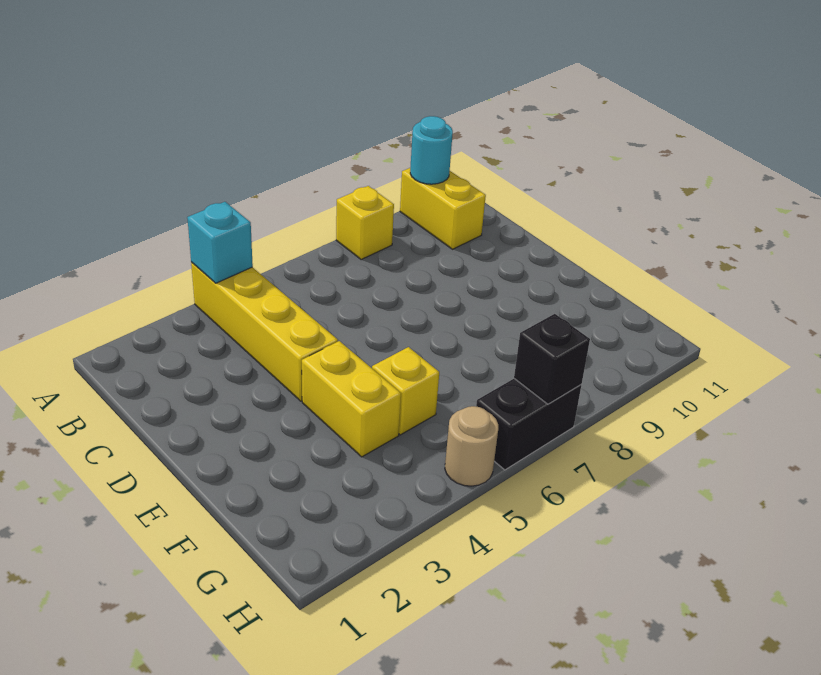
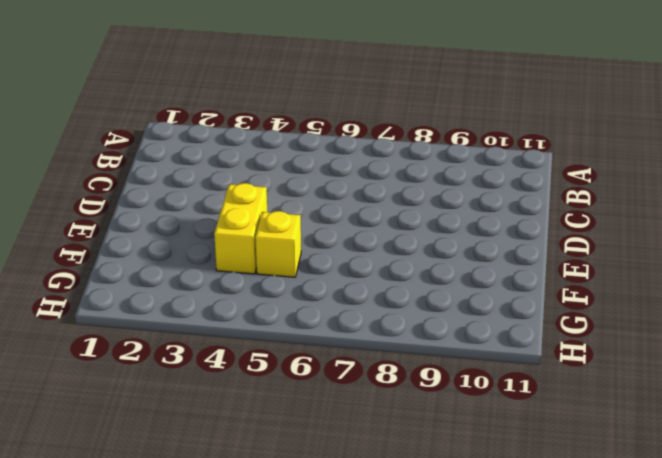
none -> yellow 1x4 brick [191,262,338,401]
none -> yellow 1x1 brick [336,186,394,260]

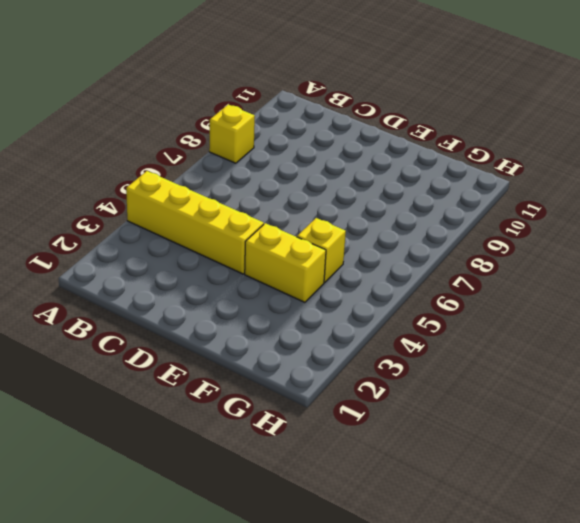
none -> yellow 1x2 brick [400,168,486,249]
none -> tan 1x1 round brick [445,406,498,486]

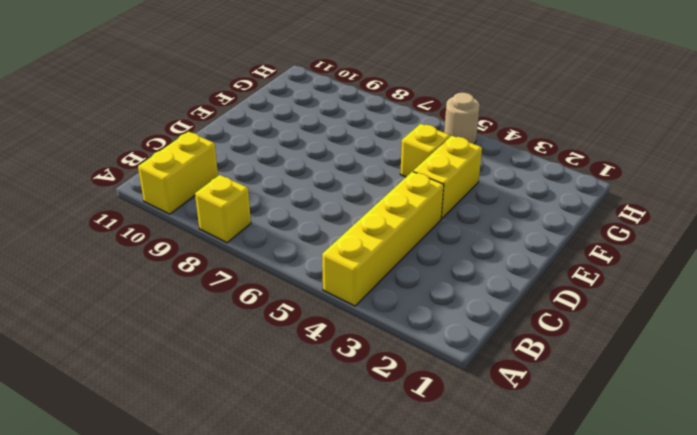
none -> black 1x2 brick [476,379,582,470]
none -> cyan 1x1 brick [187,202,253,283]

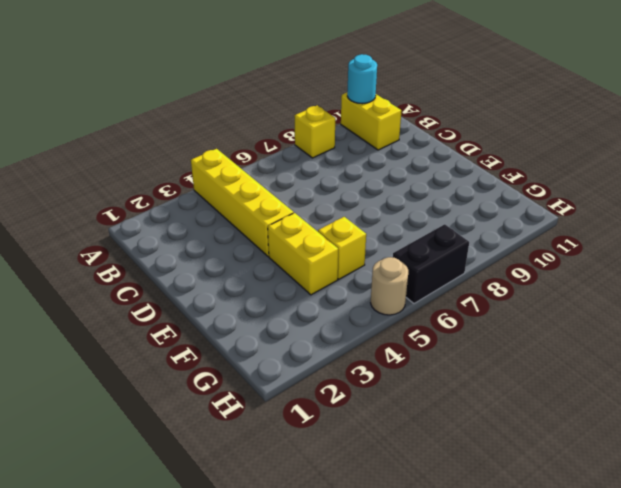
none -> cyan 1x1 brick [187,202,253,283]
none -> black 1x1 brick [514,314,590,404]

